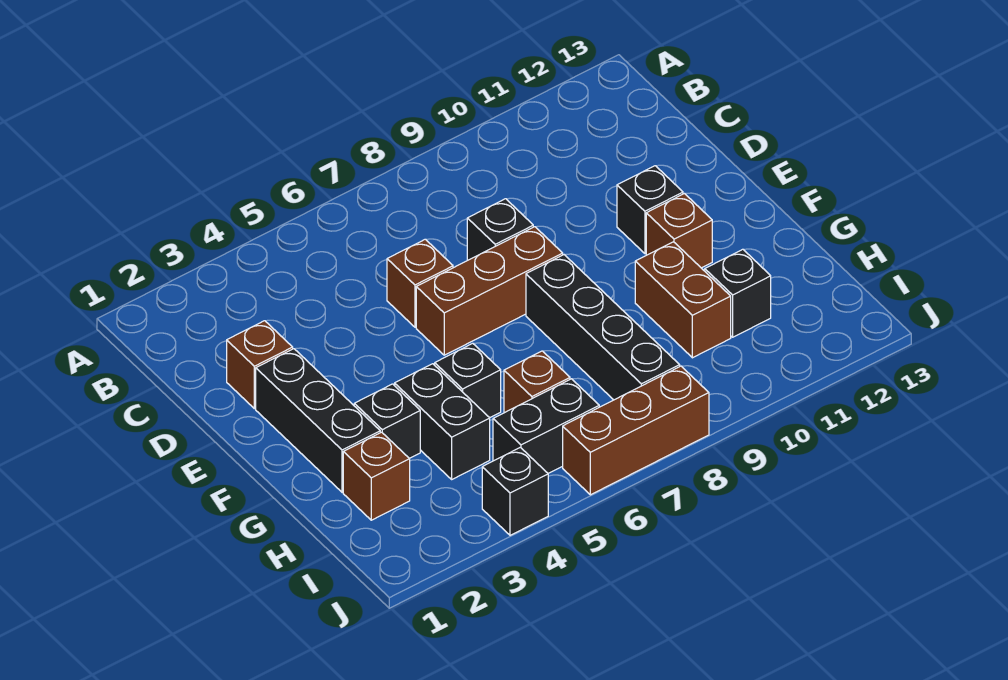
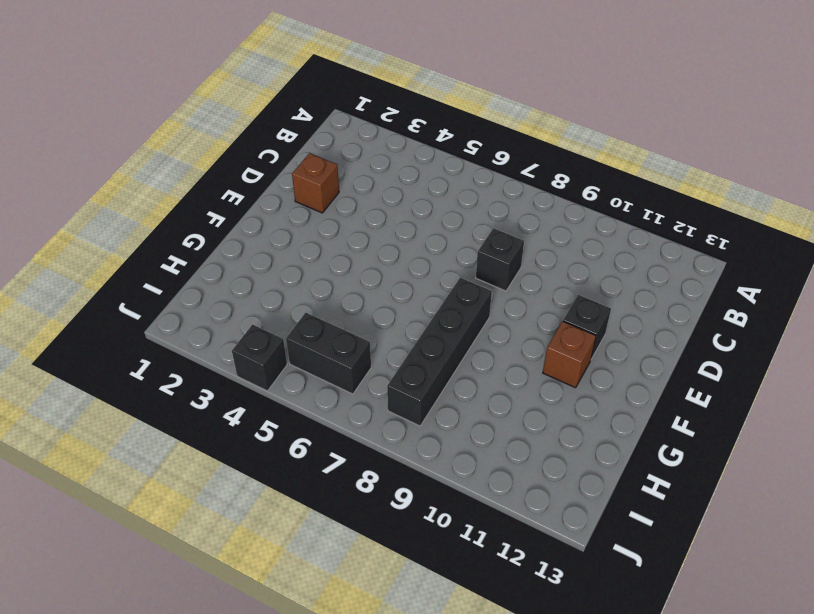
none -> brown 1x1 brick [387,239,453,327]
none -> black 1x3 brick [256,349,380,492]
none -> brown 1x3 brick [416,227,563,355]

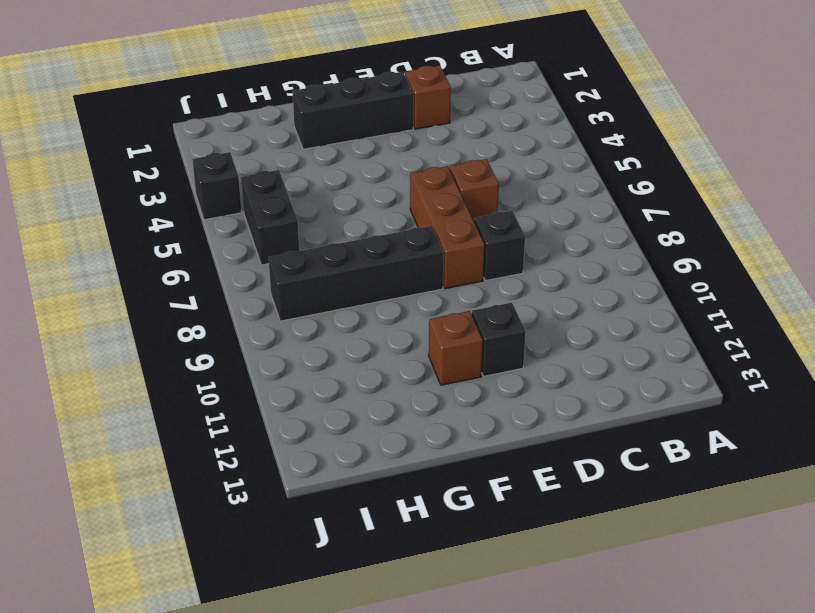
none -> black 1x1 brick [354,384,420,458]
none -> black 1x2 brick [395,364,490,479]
none -> black 1x1 brick [435,343,501,418]

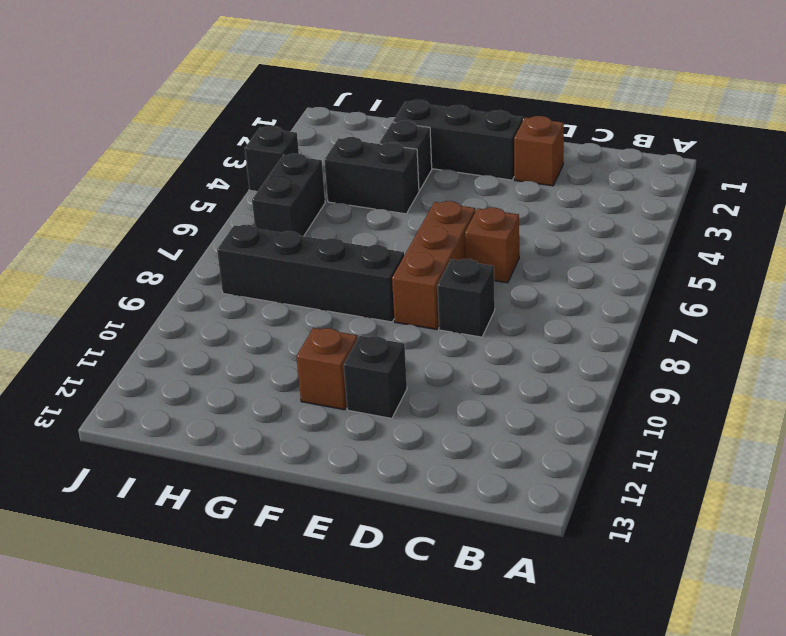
none -> black 1x1 brick [435,343,501,418]
none -> brown 1x2 brick [635,242,731,358]
none -> brown 1x1 brick [343,432,410,520]

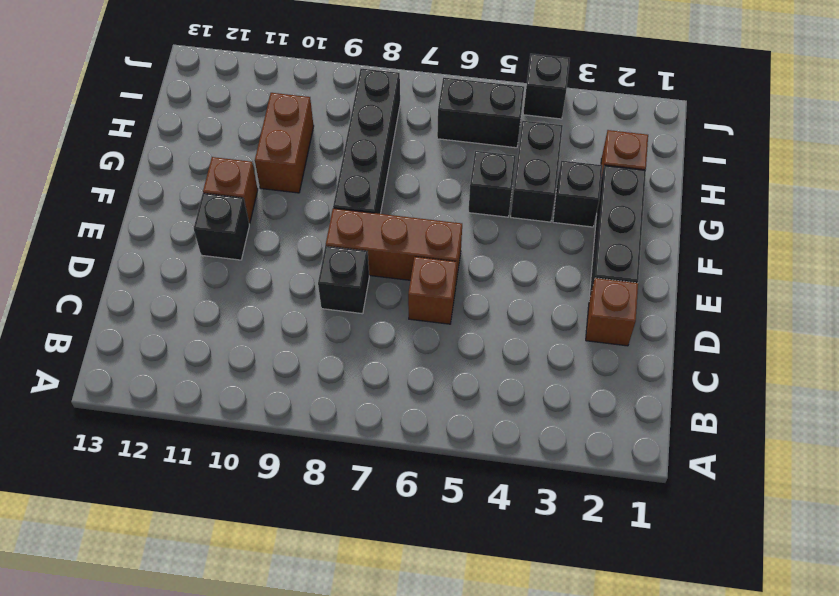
none -> brown 1x1 brick [504,351,570,413]
none -> black 1x1 brick [705,249,771,337]
none -> brown 1x3 brick [563,366,709,495]

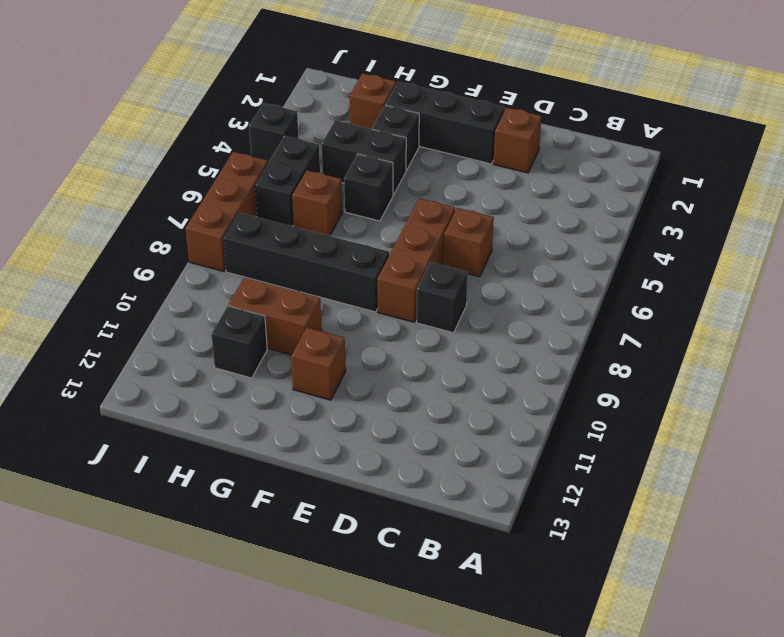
none -> black 1x1 brick [617,166,683,254]

